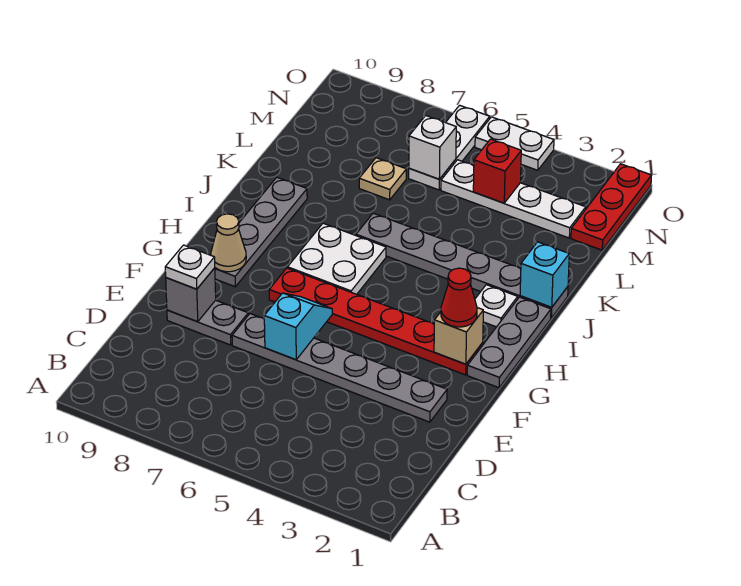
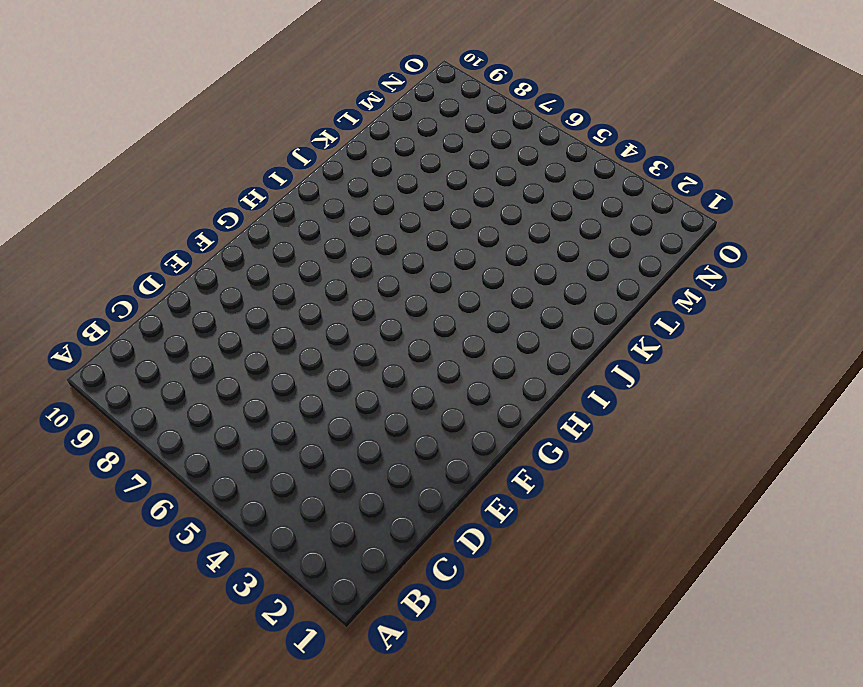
none -> grey 1x6 plate [232,314,447,422]
none -> grey 1x2 plate [167,300,248,345]
none -> grey 1x3 plate [467,297,551,388]

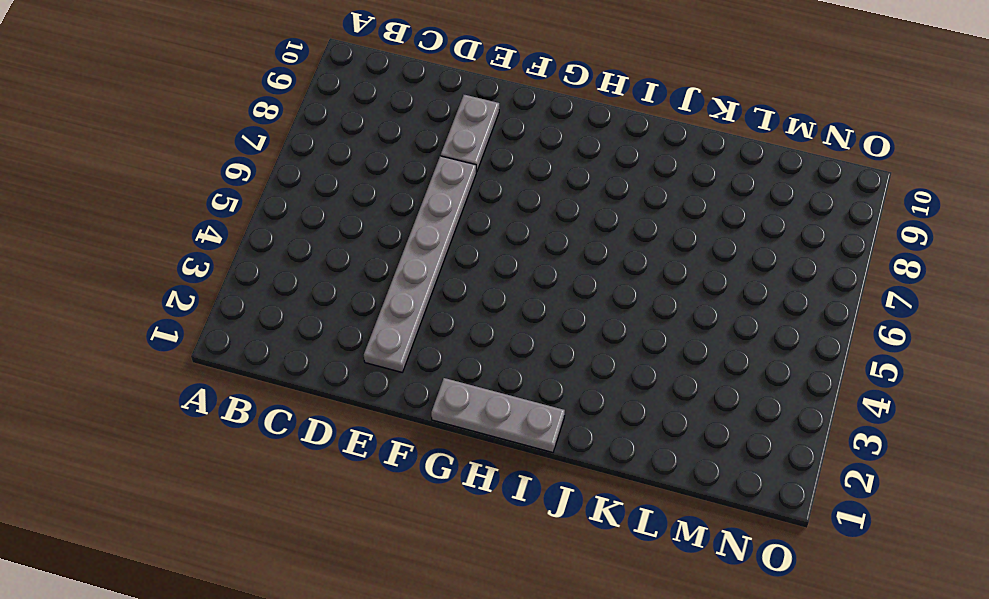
none -> red 1x6 plate [269,268,483,375]
none -> grey 1x4 plate [215,178,307,287]
none -> white 2x2 plate [288,223,386,294]

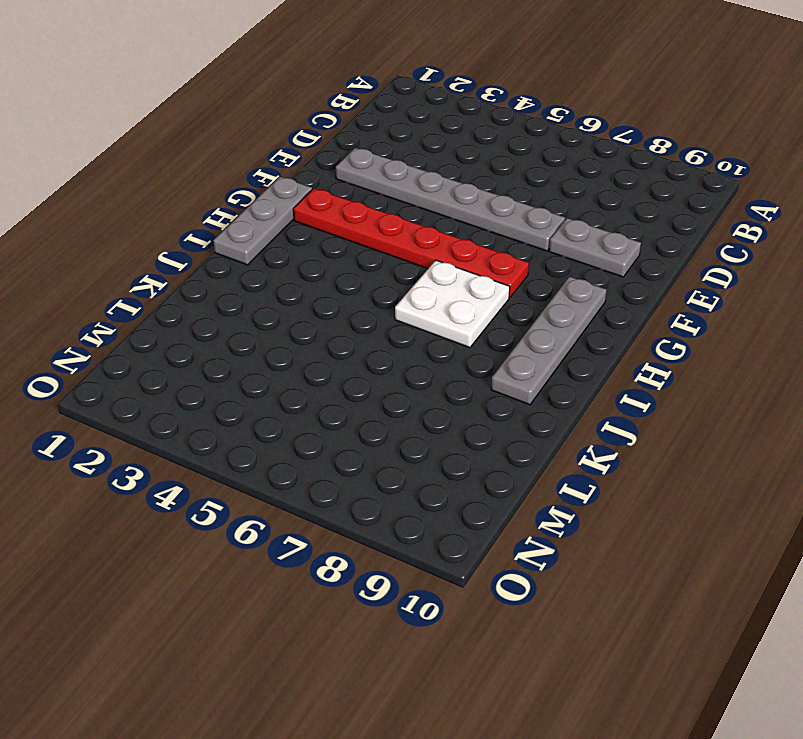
none -> white 1x1 plate [475,285,518,327]
none -> grey 1x6 plate [356,213,568,318]
none -> tan 1x1 plate [359,158,406,200]

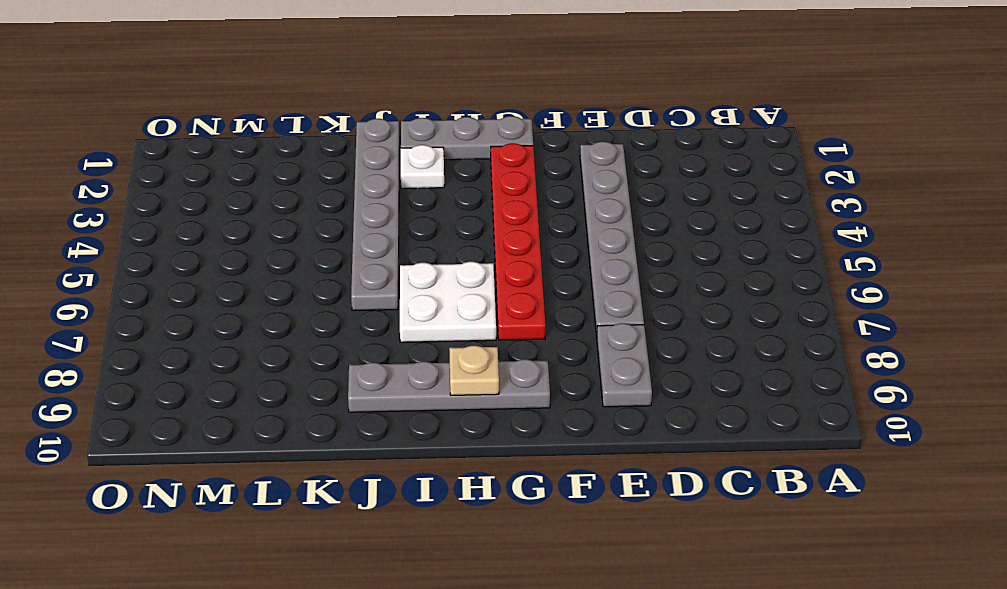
tan 1x1 plate [449,346,499,395] -> tan 1x1 plate moved to [359,158,406,200]
none -> red 1x3 plate [571,164,651,250]
none -> white 1x4 plate [441,160,586,238]
none -> white 1x3 plate [409,105,490,190]

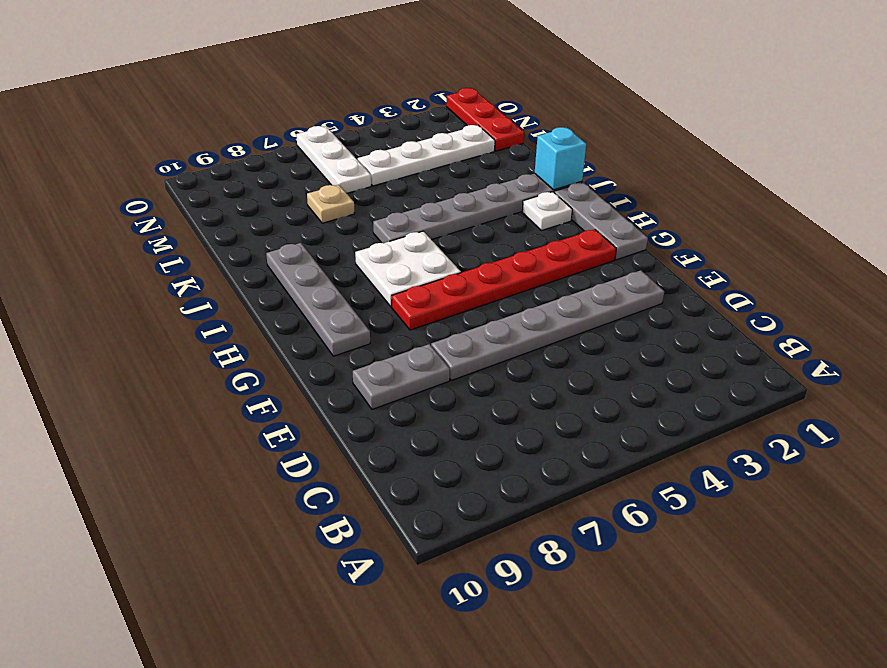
none -> white 1x2 plate [475,117,554,170]
none -> cyan 1x2 slope [264,293,332,360]
none -> grey 1x1 brick [166,268,216,322]

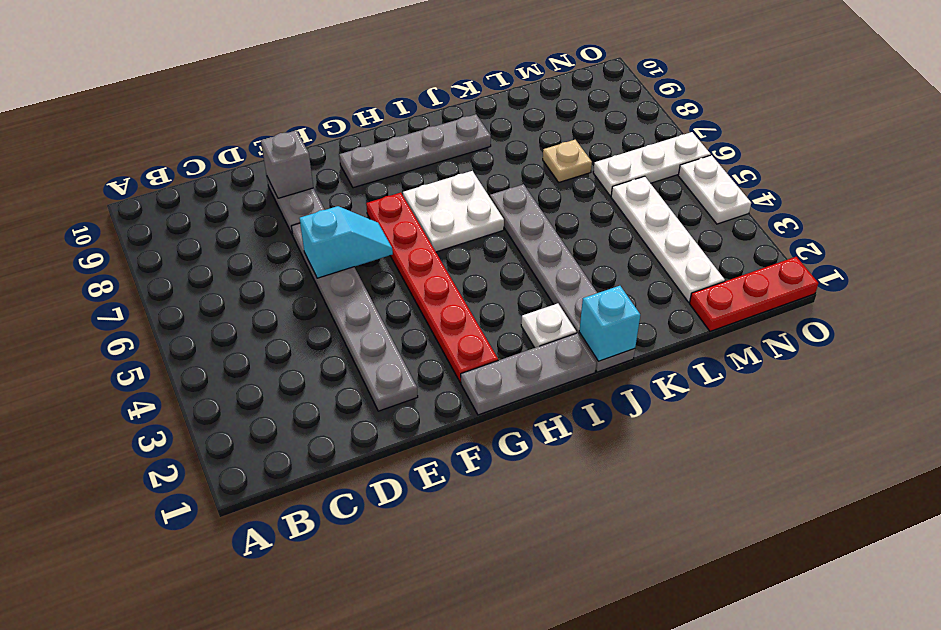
none -> tan 1x1 brick [434,308,483,364]
none -> tan 1x1 cone [211,214,246,272]
none -> red 1x1 brick [473,139,521,203]

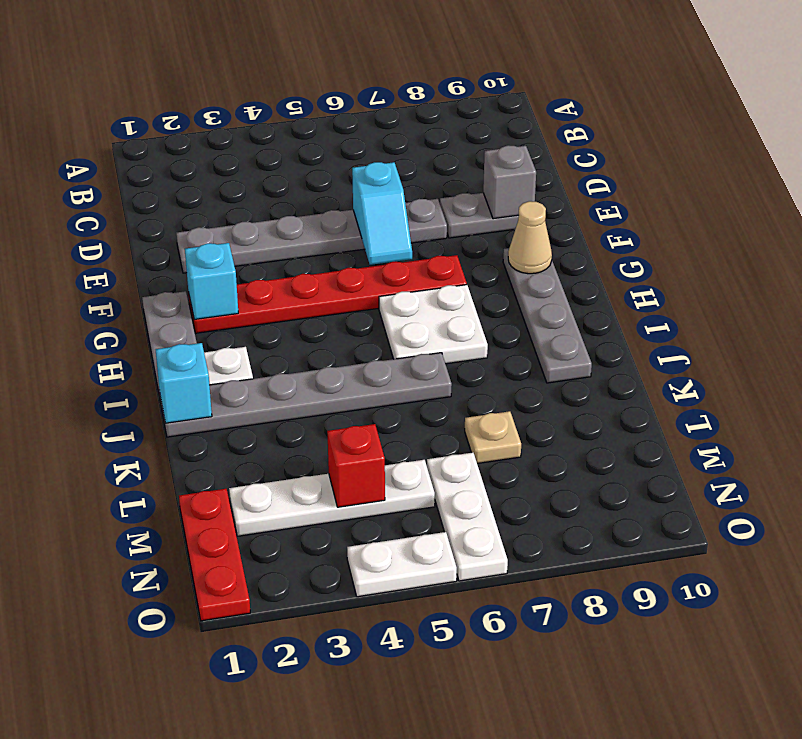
cyan 1x1 brick [185,243,238,319] -> tan 1x1 brick [434,308,483,364]
none -> white 1x1 brick [409,116,456,179]
none -> white 1x1 plate [165,245,215,289]
none -> red 1x1 cone [441,268,477,327]

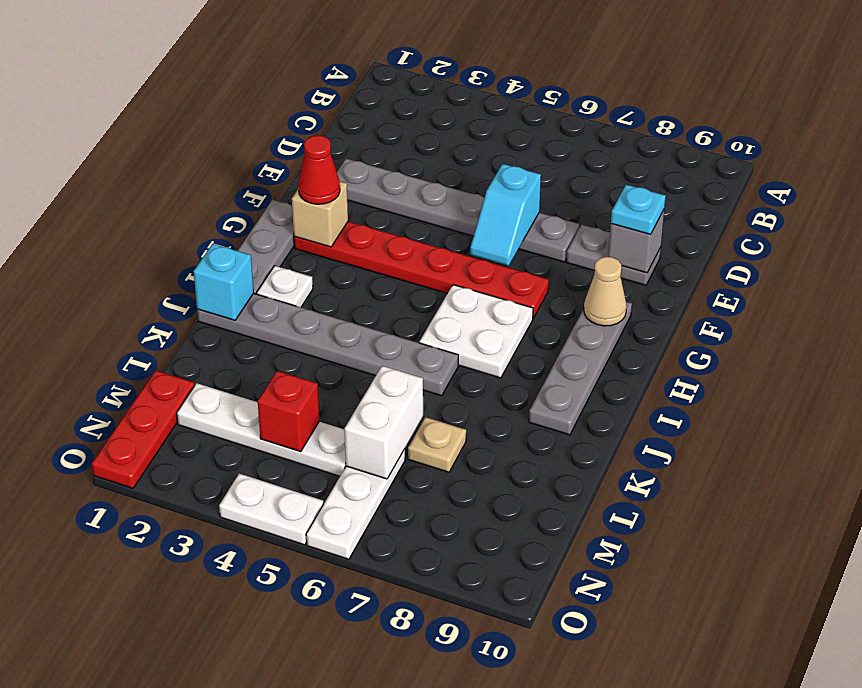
cyan 1x1 plate [611,185,666,235] -> white 1x1 plate [165,245,215,289]
white 1x2 brick [345,366,423,479] -> white 1x1 brick [409,116,456,179]

